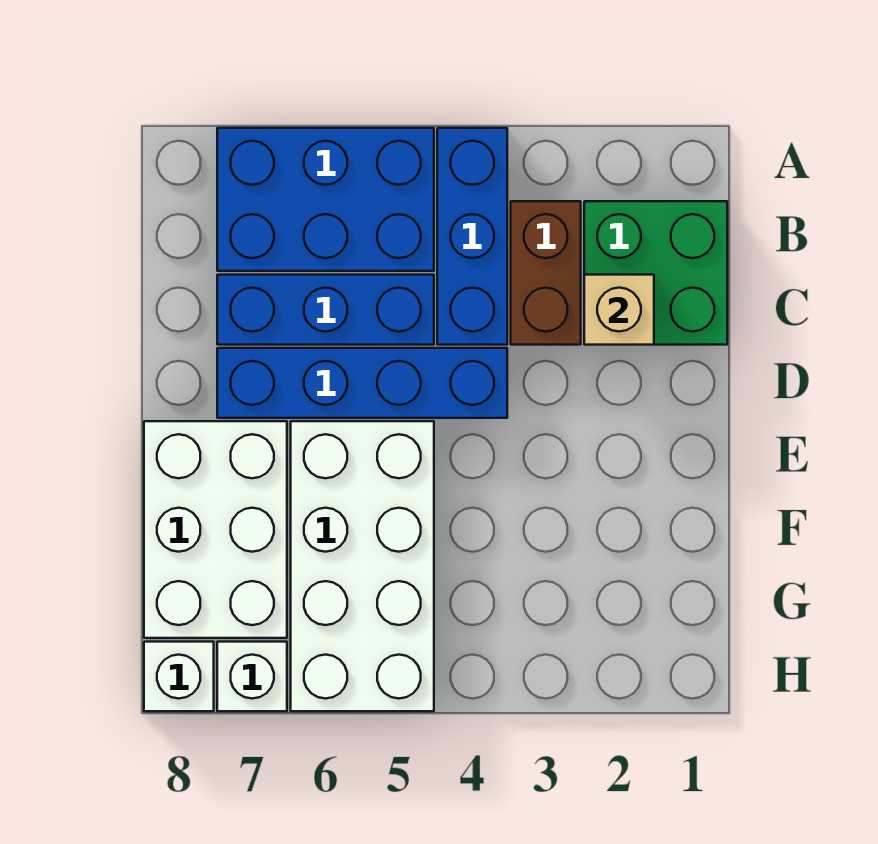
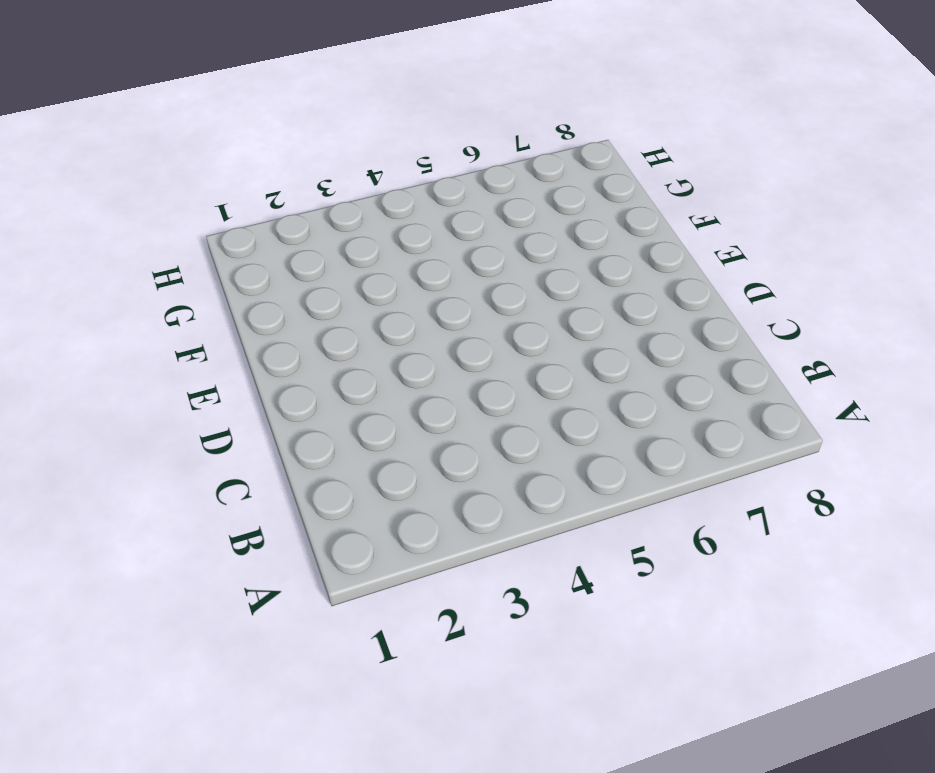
none -> blue 1x3 brick [437,128,507,345]
none -> blue 2x3 brick [217,128,434,271]

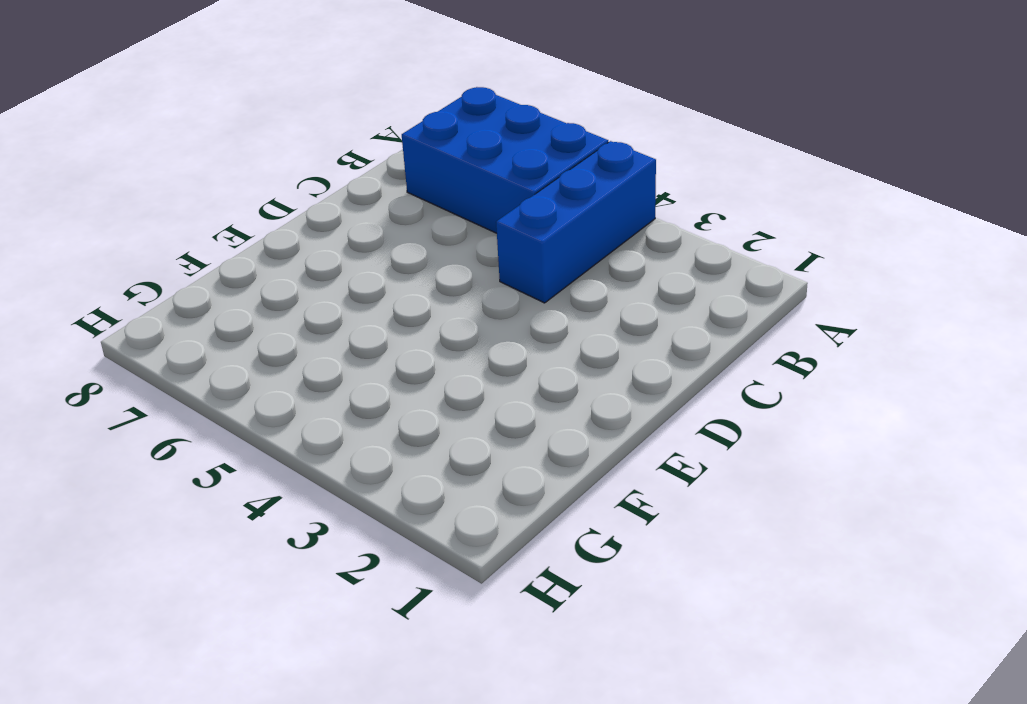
none -> green 2x2 brick [584,201,727,345]
none -> brown 1x2 brick [511,201,581,345]

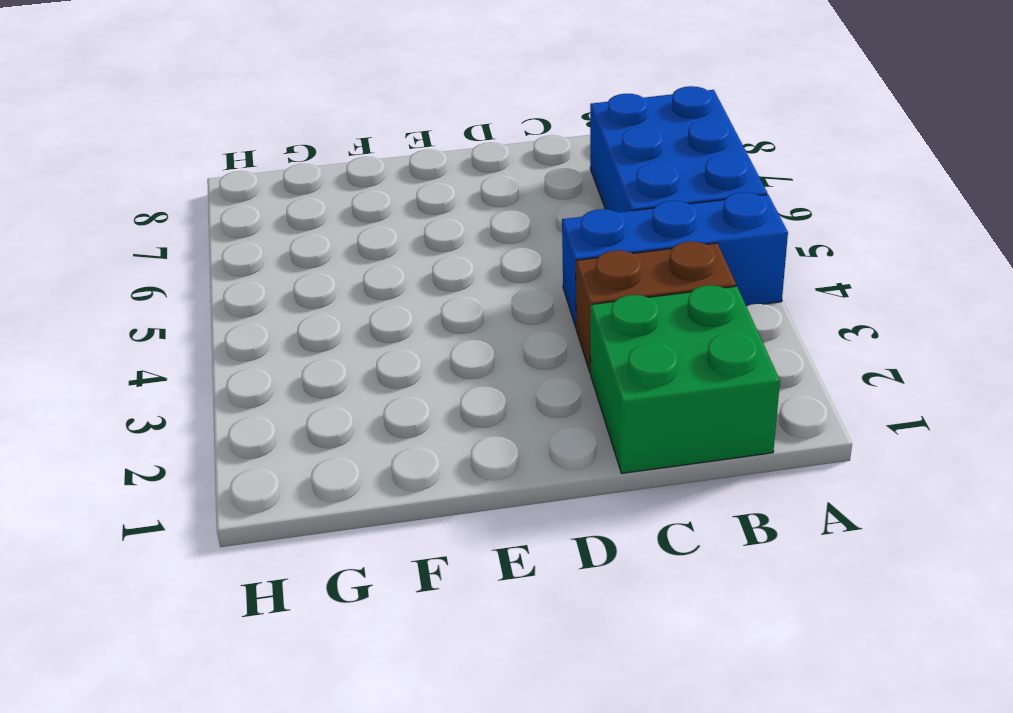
none -> blue 1x3 brick [217,275,434,345]
none -> blue 1x4 brick [217,348,507,418]

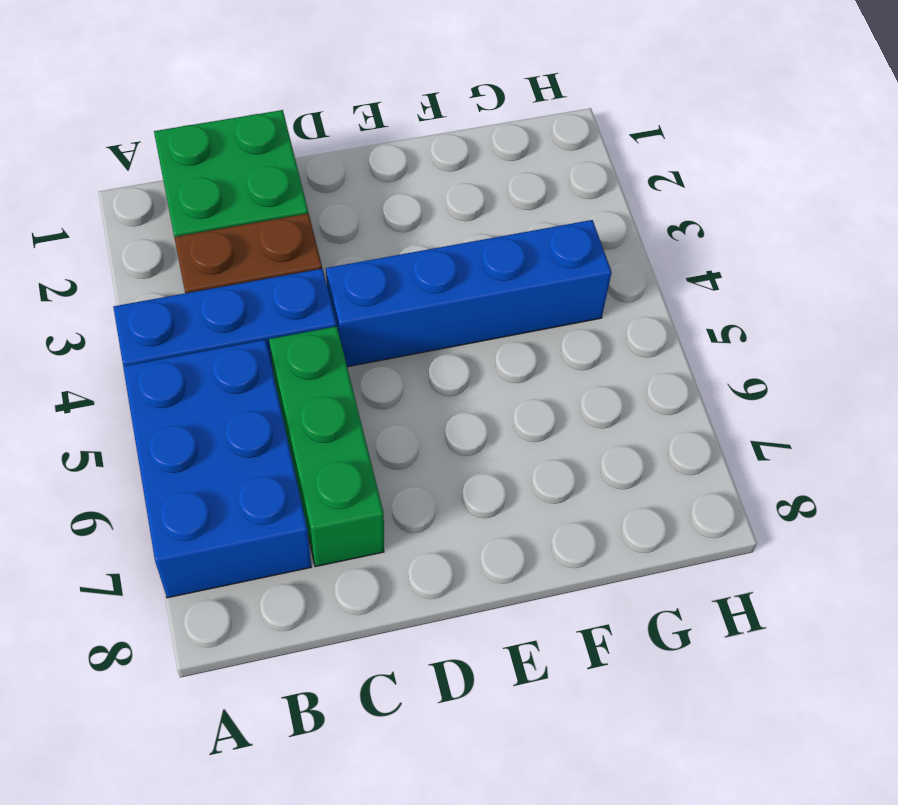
green 1x3 brick [269,326,384,567] -> blue 1x3 brick [217,275,434,345]
blue 1x4 brick [326,220,612,367] -> blue 1x4 brick turned to [217,348,507,418]
none -> white 2x4 brick [291,421,434,711]
none -> white 2x3 brick [144,421,287,638]

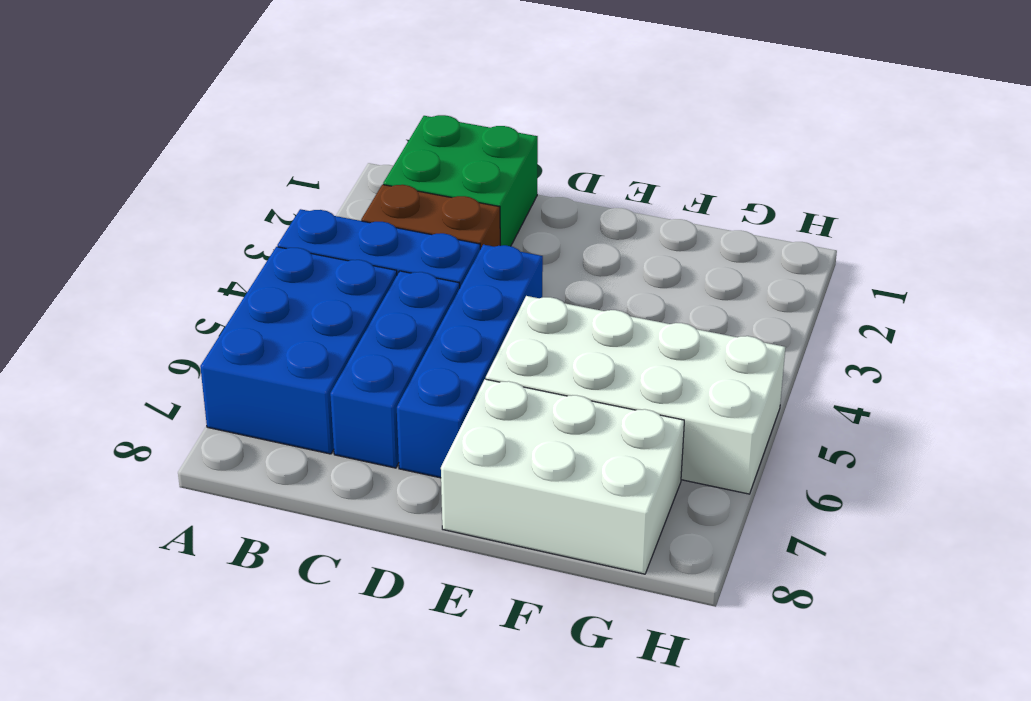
none -> white 1x1 brick [217,642,287,711]
none -> white 1x1 brick [144,642,214,711]

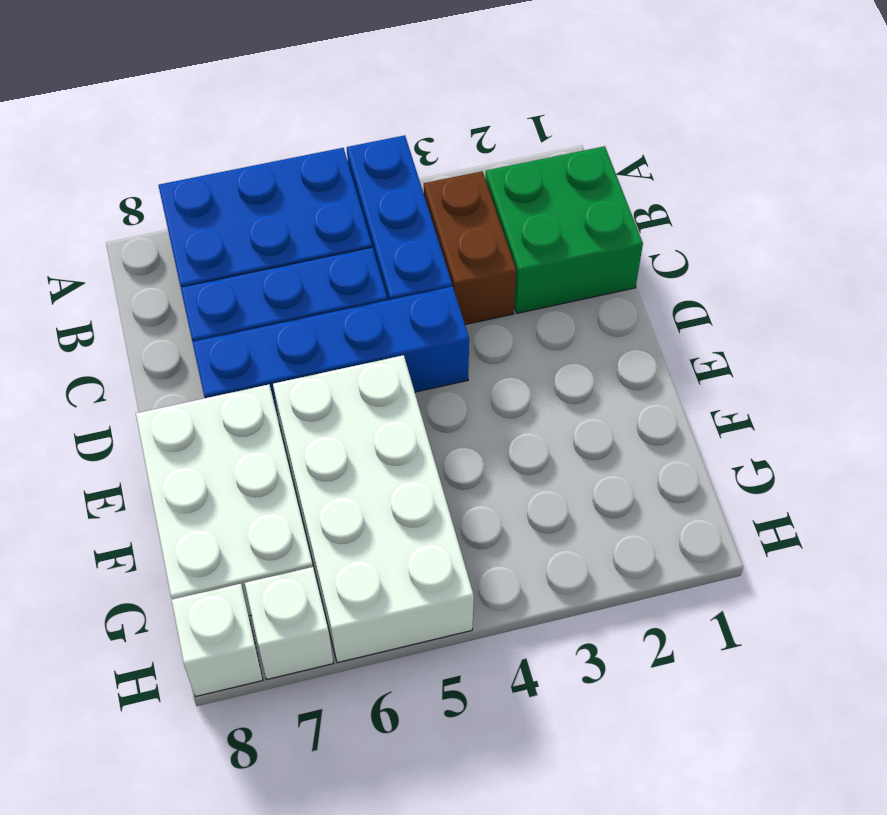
none -> tan 1x1 brick [584,275,654,345]

